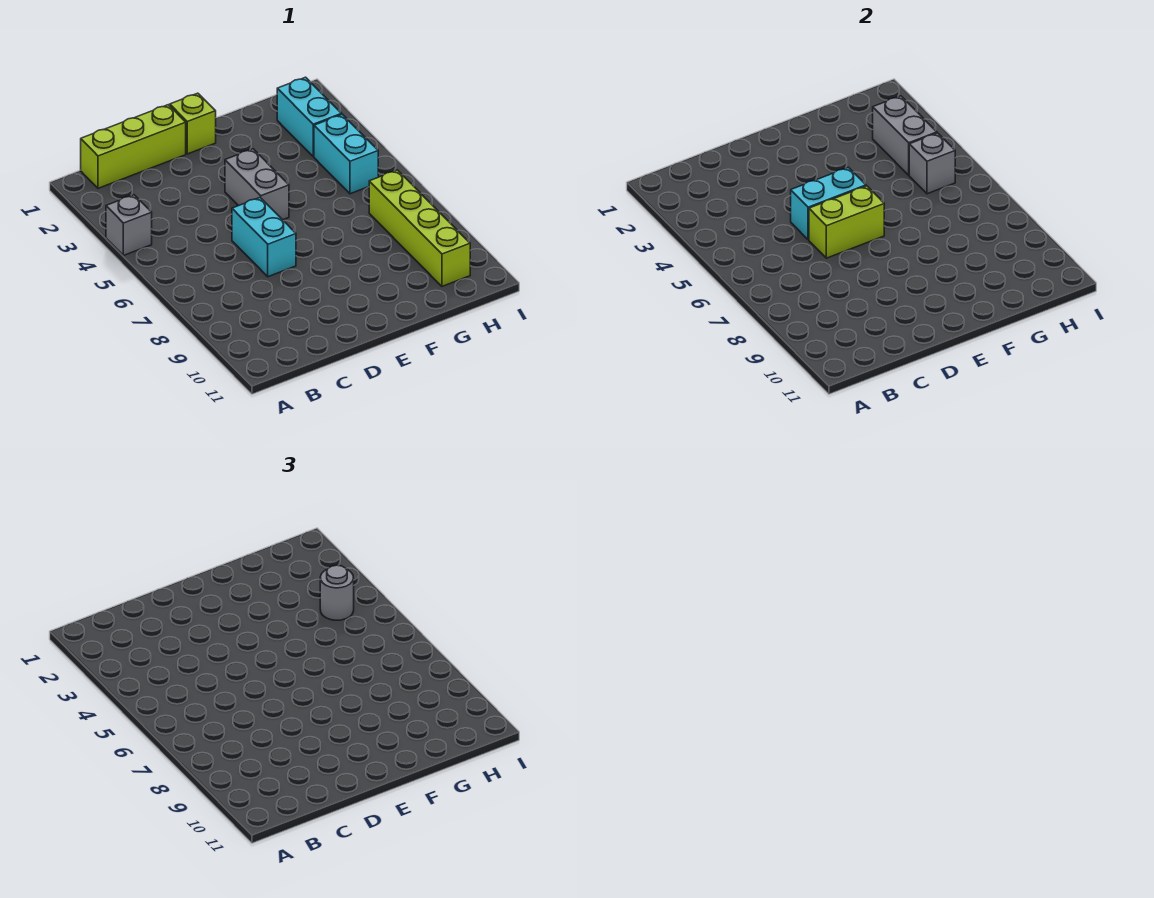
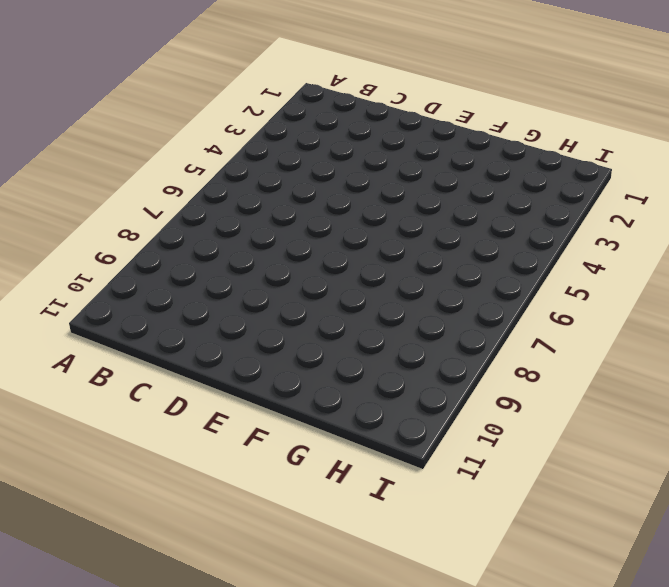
none -> grey 1x1 brick [106,195,152,256]
none -> lime 1x3 brick [81,105,186,188]
none -> cyan 1x2 brick [232,198,296,277]

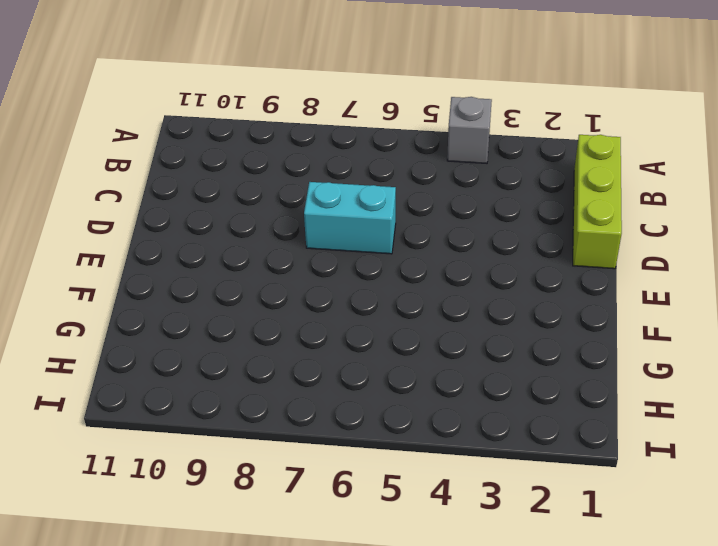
none -> lime 1x1 brick [170,93,216,154]
none -> grey 1x2 brick [225,149,289,220]
none -> cyan 1x2 brick [277,77,342,157]

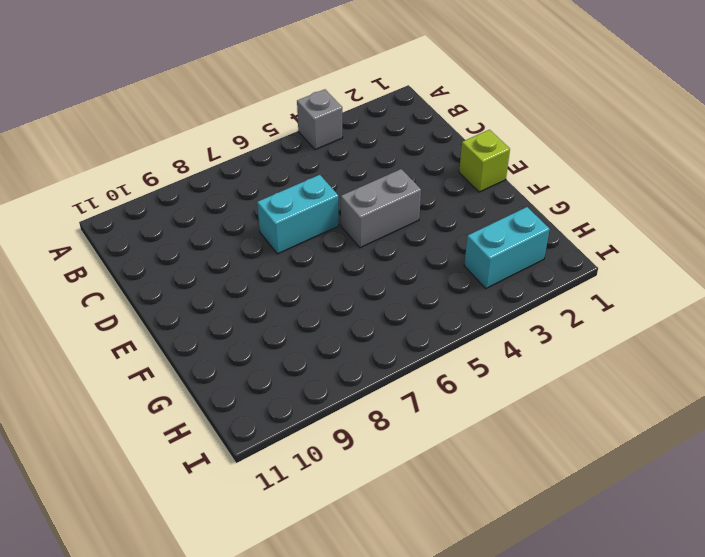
none -> lime 1x3 brick [81,105,186,188]
none -> cyan 1x2 brick [314,114,378,194]
none -> lime 1x4 brick [369,170,470,286]

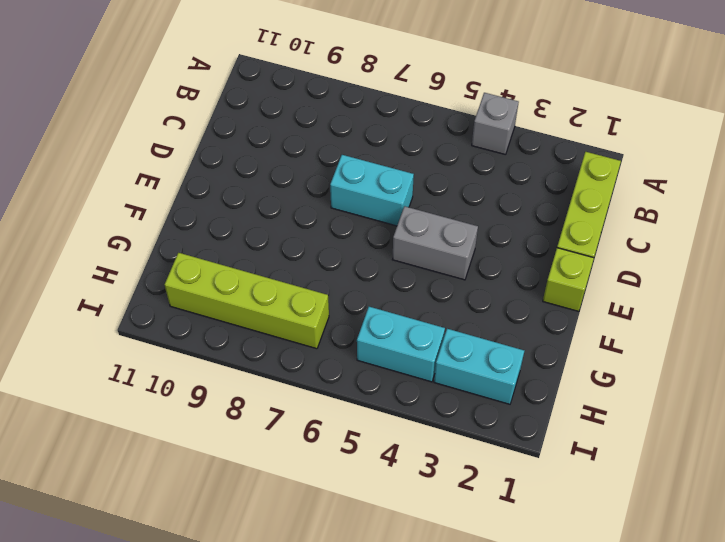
none -> cyan 1x2 brick [791,167,866,240]
none -> lime 1x2 brick [809,186,884,258]
none -> grey 1x2 brick [873,96,937,175]

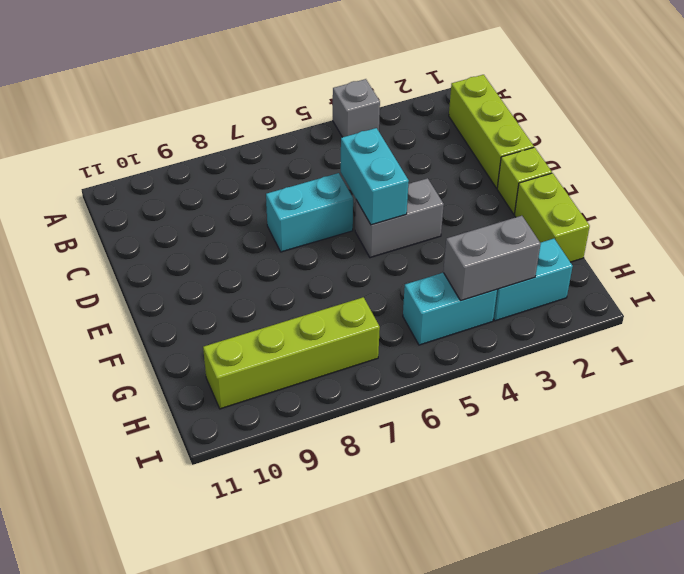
lime 1x2 brick [514,173,590,262] -> lime 1x2 brick moved to [809,186,884,258]
none -> grey 1x1 brick [909,133,955,194]
none -> grey 1x1 round brick [320,565,354,620]

